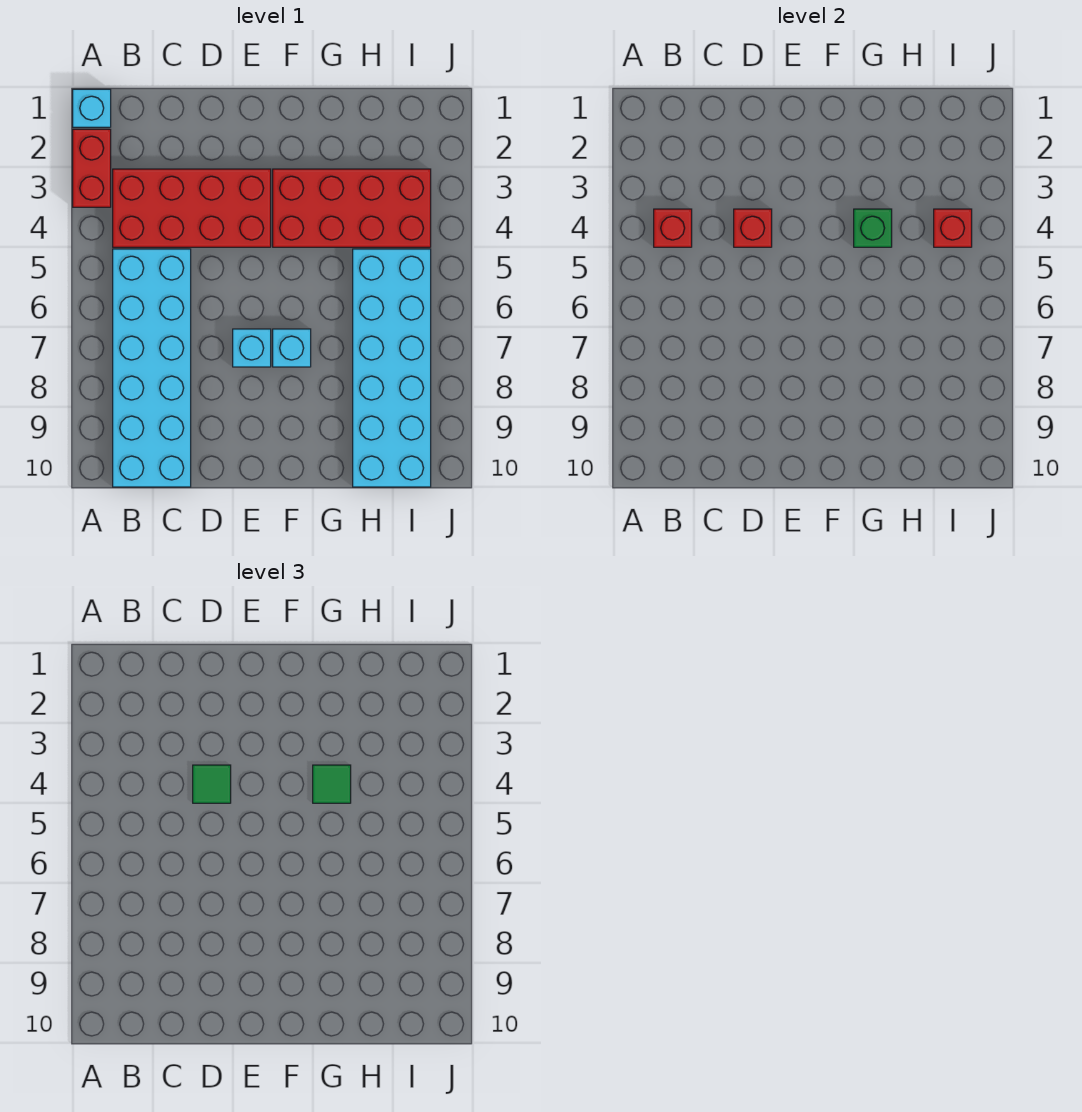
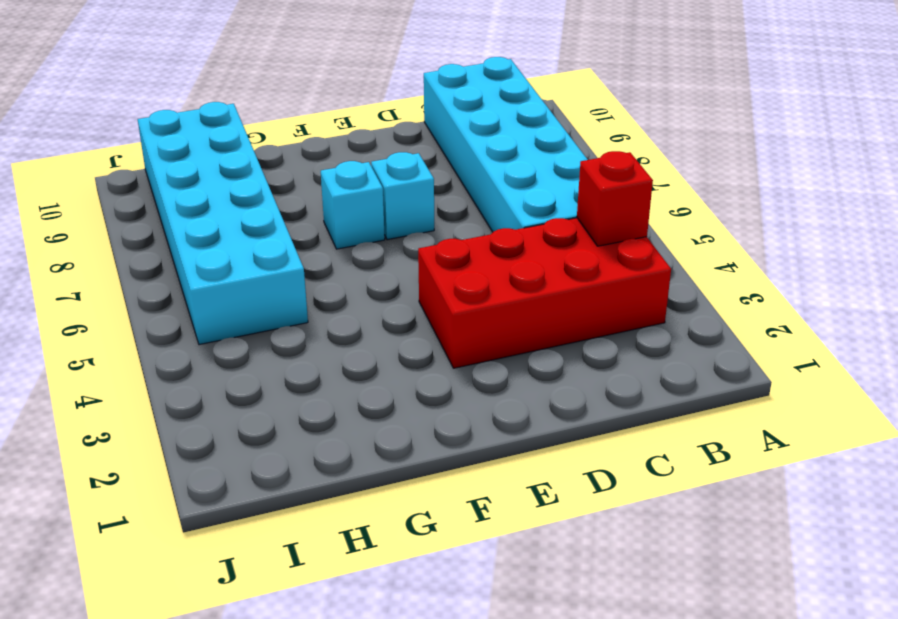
none -> cyan 1x1 brick [73,89,111,127]
none -> red 1x2 brick [73,129,111,207]
none -> red 2x4 brick [273,169,431,247]

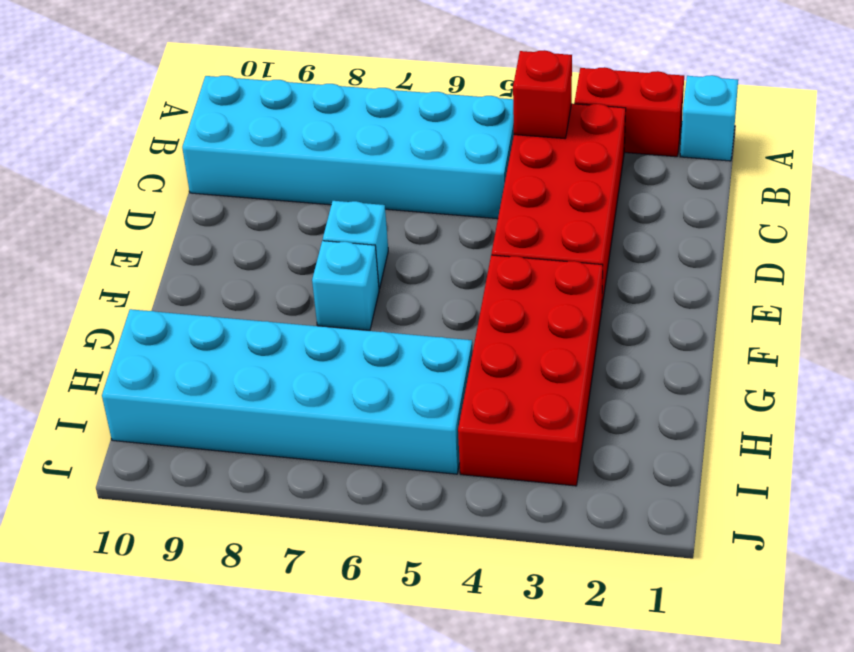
none -> red 1x1 brick [734,209,772,247]
none -> green 1x1 brick [854,209,892,247]
none -> red 1x1 brick [934,209,972,247]

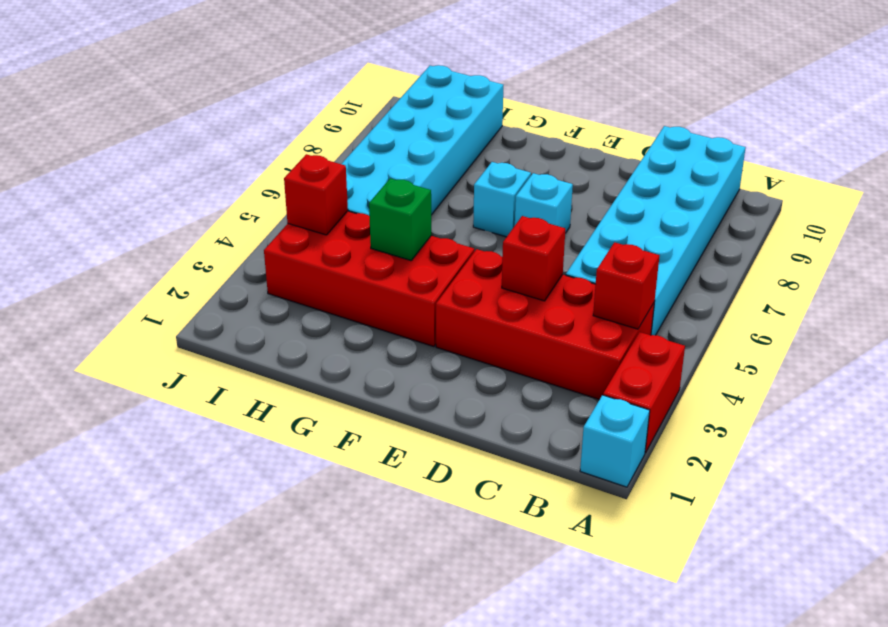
none -> green 1x1 tile [193,765,231,803]
none -> green 1x1 tile [313,765,351,803]

